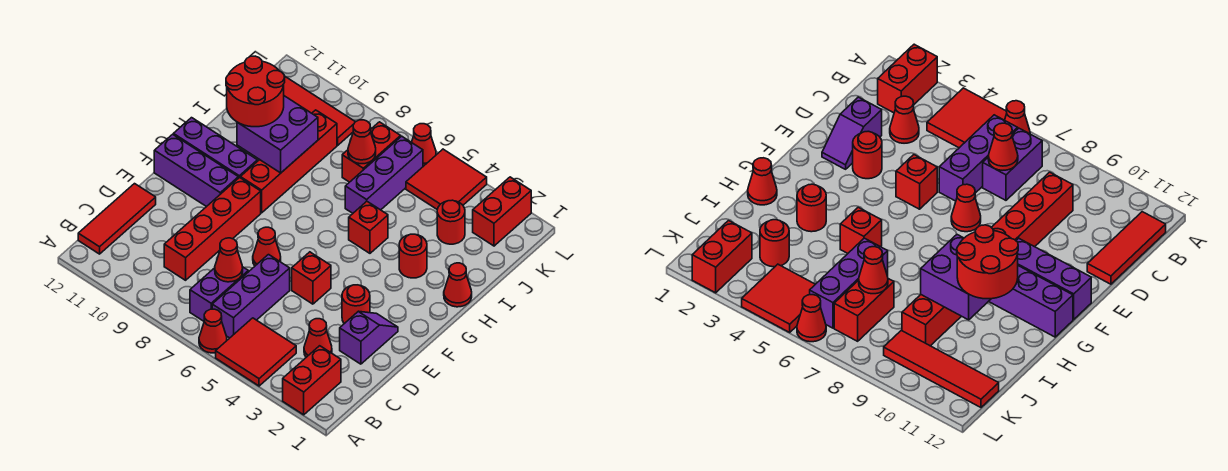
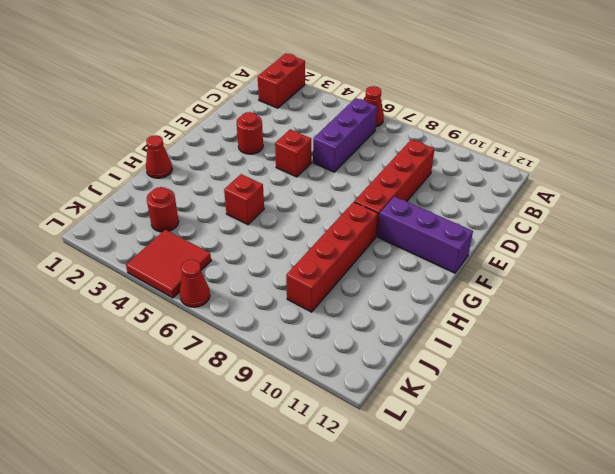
none -> red 2x2 tile [216,318,296,386]
none -> purple 1x2 brick [190,267,248,321]
none -> red 1x3 tile [78,184,156,254]

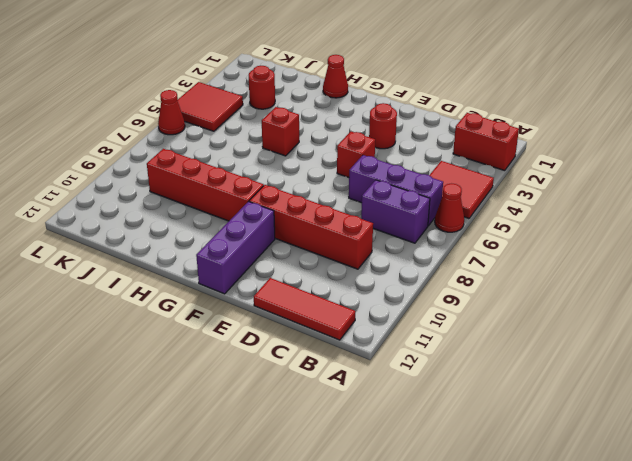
none -> red 1x1 cone [304,319,332,357]
none -> purple 1x2 slope [340,311,398,364]
none -> red 1x1 cone [253,227,281,266]

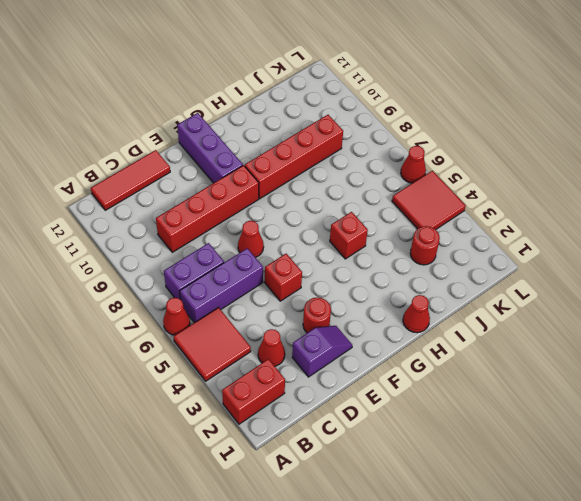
none -> purple 1x3 brick [173,118,257,178]
none -> red 1x1 round brick [399,234,427,278]
none -> purple 1x3 brick [345,136,423,213]

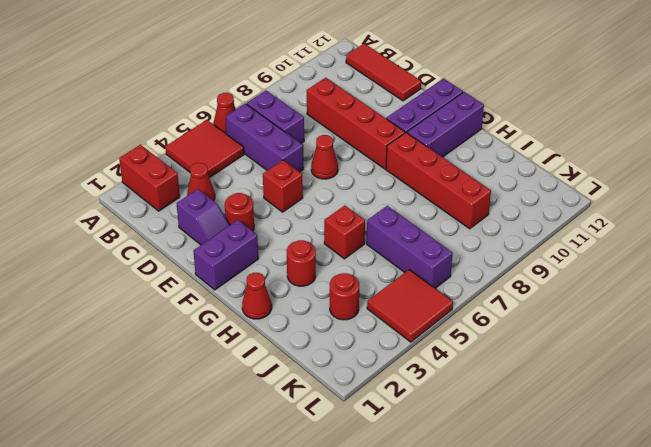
purple 1x2 brick [194,220,259,290] -> none
none -> red 1x2 brick [342,122,401,182]
none -> red 1x2 brick [473,177,531,246]
none -> red 1x4 tile [284,76,355,145]

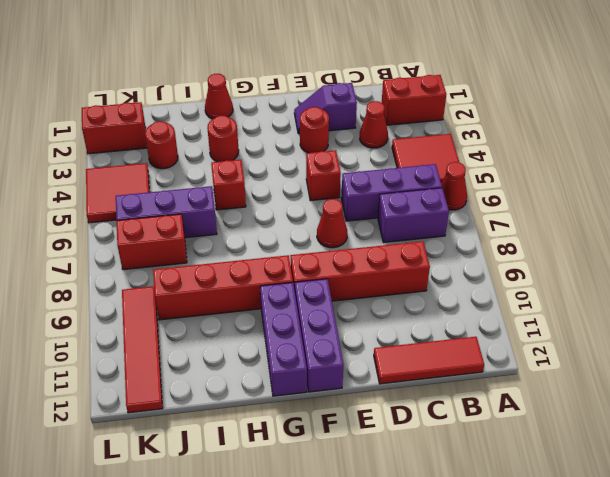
none -> red 1x1 cone [412,124,436,166]
none -> red 1x1 cone [215,238,243,282]
none -> purple 2x2 brick [237,96,318,173]

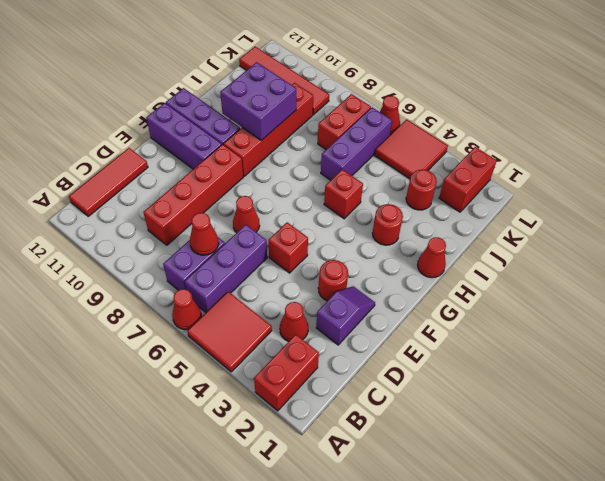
none -> red 1x1 cone [348,120,376,164]
none -> red 2x2 round brick [226,56,285,127]

